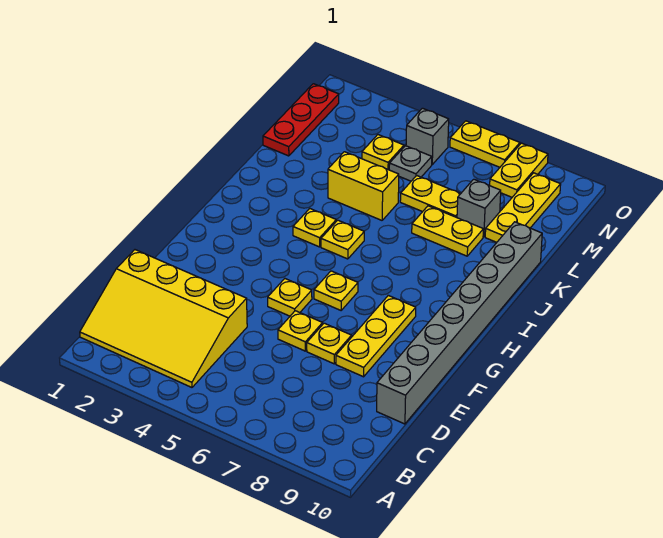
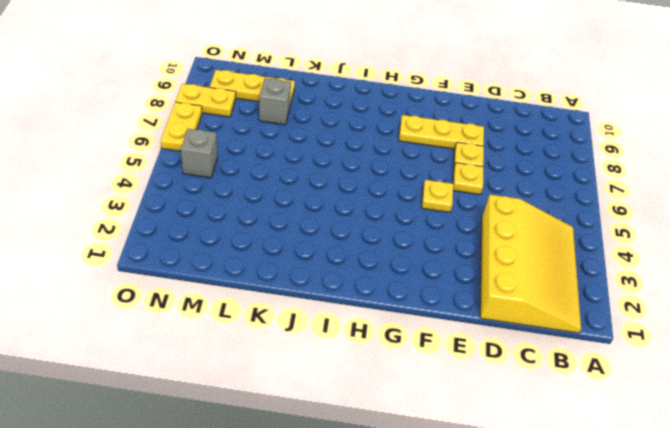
none -> grey 1x8 brick [377,222,542,424]
none -> yellow 1x1 plate [314,271,358,310]
none -> yellow 1x1 plate [293,209,336,247]

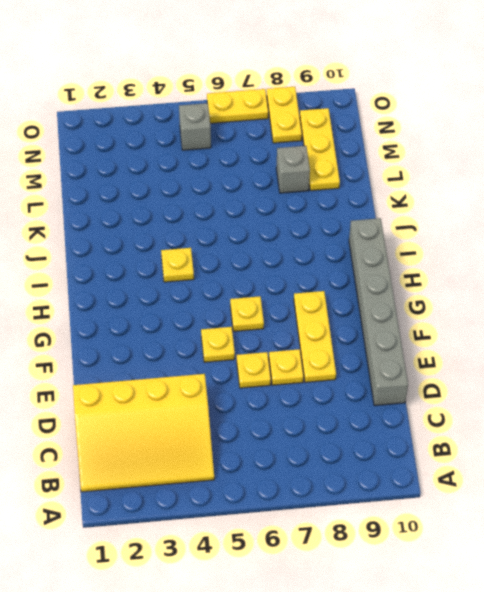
grey 1x6 brick [349,218,408,406] -> grey 1x8 brick [377,222,542,424]
none -> yellow 1x1 plate [321,220,364,259]
none -> yellow 1x2 brick [328,152,399,220]
none -> yellow 1x2 plate [412,206,483,256]

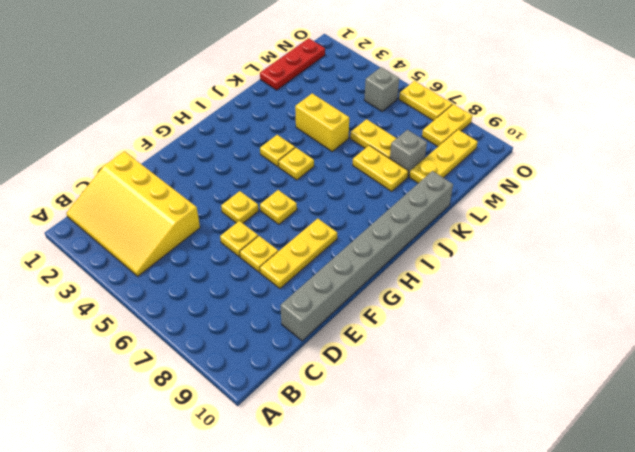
none -> yellow 1x1 plate [362,135,404,170]
none -> grey 1x1 plate [389,146,432,181]

